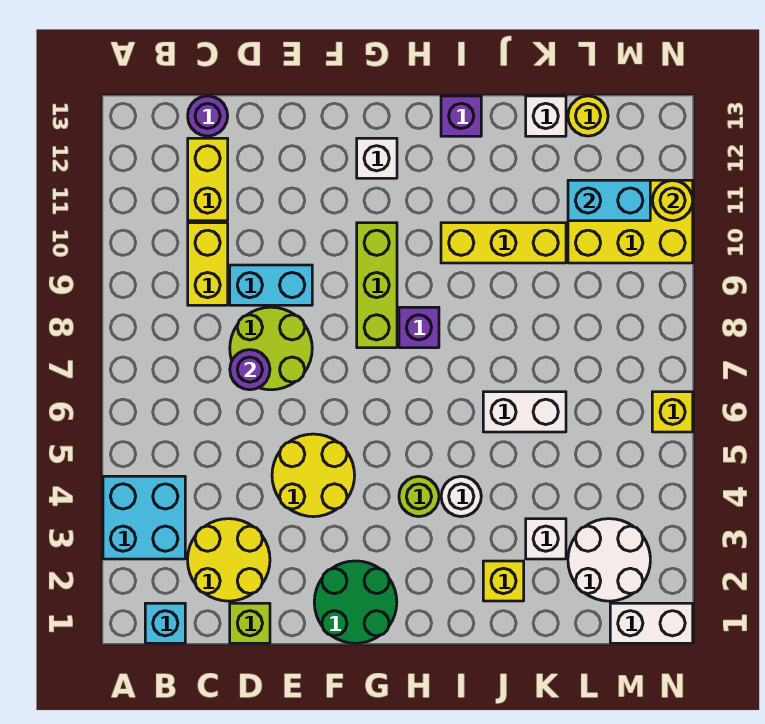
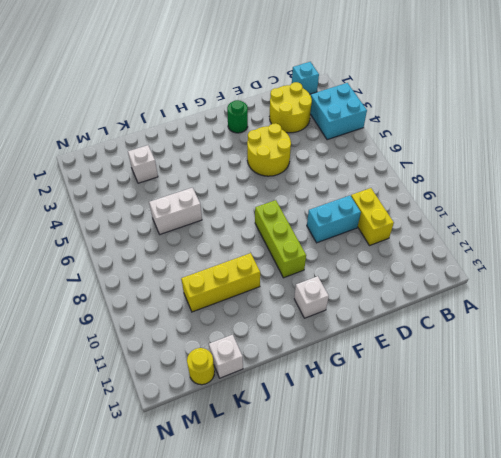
green 1x1 round brick [227,100,248,133] -> green 2x2 round brick [314,561,397,643]
none -> yellow 1x2 brick [188,138,228,221]
none -> purple 1x1 round brick [188,96,228,136]
none -> lime 1x1 brick [230,603,270,643]
none -> lime 2x2 round brick [230,307,312,390]

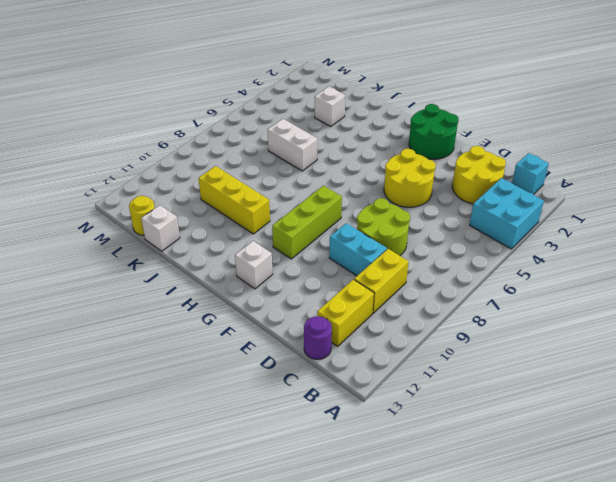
none -> lime 1x1 brick [230,603,270,643]
none -> lime 1x1 round brick [399,476,439,517]
none -> purple 1x1 brick [399,307,439,348]
none -> white 1x1 round brick [441,476,481,517]

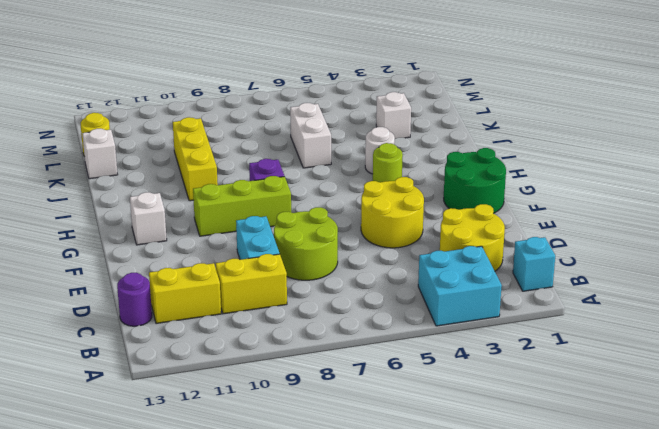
none -> lime 1x1 brick [230,603,270,643]
none -> purple 1x1 brick [441,96,481,136]
none -> yellow 1x1 brick [483,561,524,601]
none -> white 2x2 round brick [568,519,650,601]

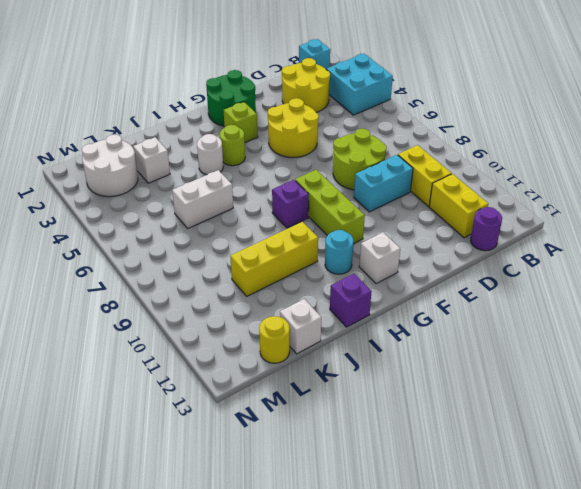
lime 1x1 brick [224,102,258,143] -> lime 1x1 brick moved to [230,603,270,643]
cyan 1x1 round brick [325,230,354,274] -> none
none -> yellow 1x1 brick [483,561,524,601]
none -> yellow 2x3 brick [568,180,693,263]
none -> white 1x2 brick [610,603,693,643]
none -> yellow 1x1 brick [652,392,693,432]

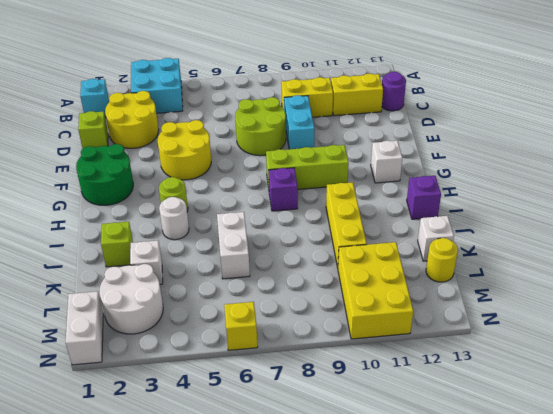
lime 1x1 brick [101,222,133,267] -> yellow 1x1 brick [483,561,524,601]
none -> purple 1x1 round brick [230,350,270,390]
none -> cyan 1x2 brick [568,180,650,221]
none -> yellow 1x1 round brick [653,180,693,221]

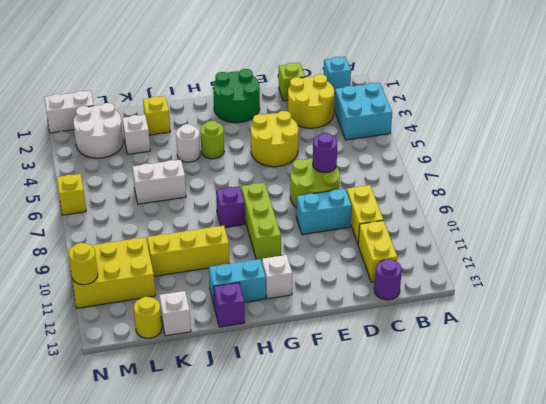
cyan 1x2 brick [209,259,266,304] -> cyan 1x2 brick moved to [568,180,650,221]

